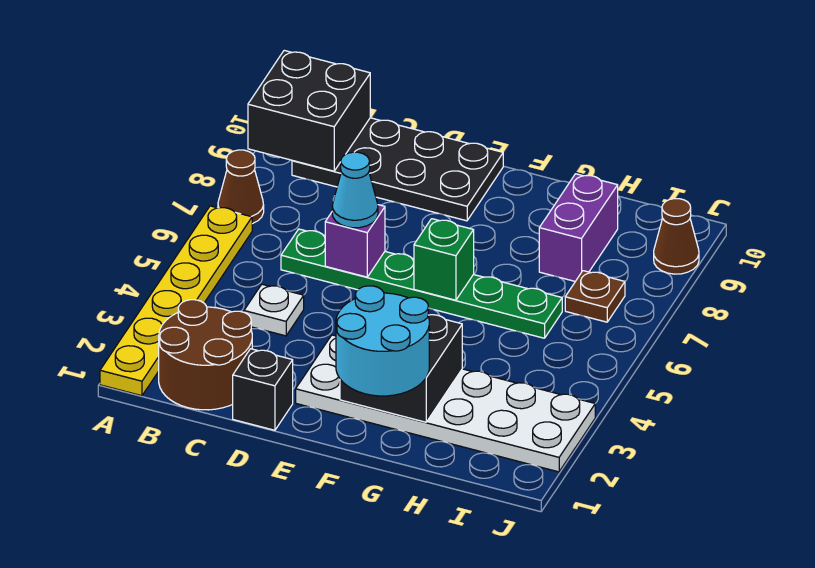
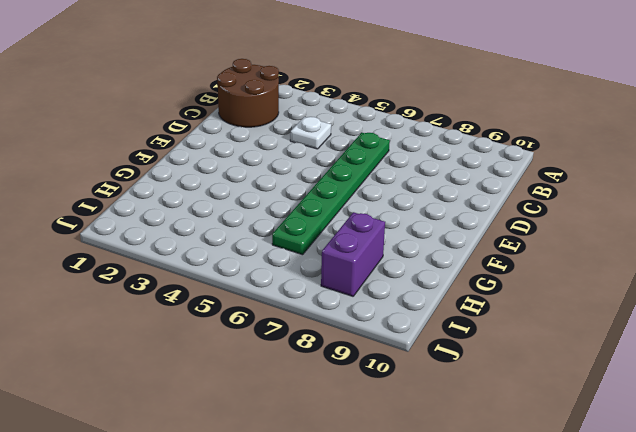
purple 1x2 brick [321,212,385,296] -> purple 1x2 brick turned to [539,174,618,281]
none -> yellow 1x6 plate [100,206,252,396]
none -> brown 1x1 cone [218,150,264,224]
none -> black 2x4 plate [292,118,503,221]

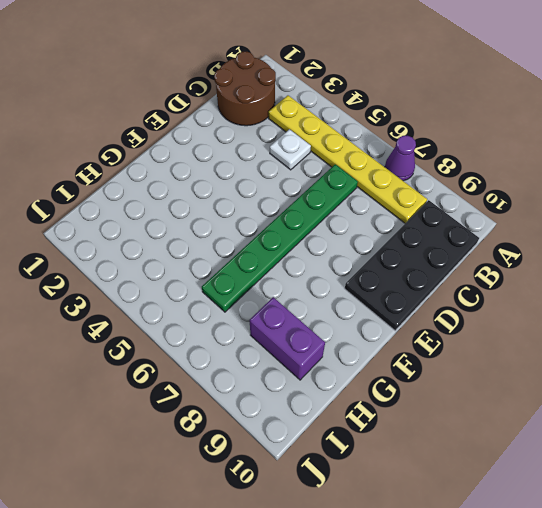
purple 1x1 cone [385,136,416,181] -> brown 1x1 cone [218,150,264,224]
yellow 1x6 plate [268,95,427,223] -> yellow 1x6 plate moved to [100,206,252,396]
none -> black 1x1 brick [233,349,293,430]
none -> white 2x6 plate [296,335,595,472]
none -> brown 1x1 plate [565,271,625,322]

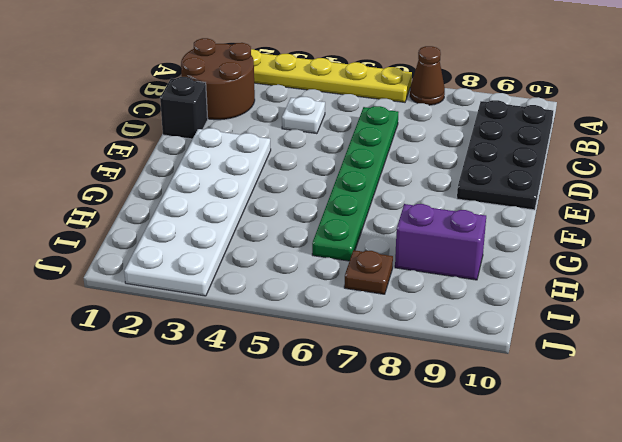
none -> brown 1x1 cone [654,199,699,274]
none -> black 2x2 brick [248,50,370,171]
none -> purple 1x1 brick [325,205,385,277]

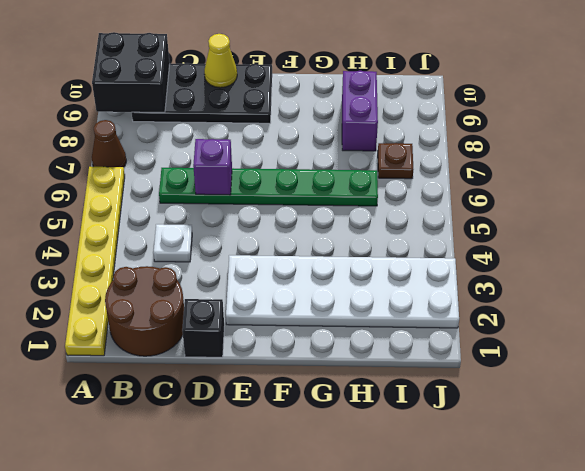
yellow 1x1 cone [204,34,237,88] -> none
none -> brown 1x1 cone [654,199,699,274]
none -> black 2x2 brick [340,315,462,422]
none -> green 1x1 brick [414,219,474,300]

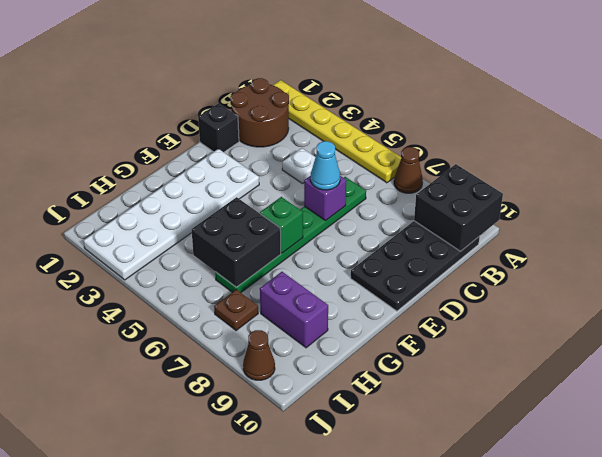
black 2x2 brick [191,197,281,287] -> black 2x2 brick moved to [340,315,462,422]
none -> cyan 2x2 round brick [336,286,429,396]

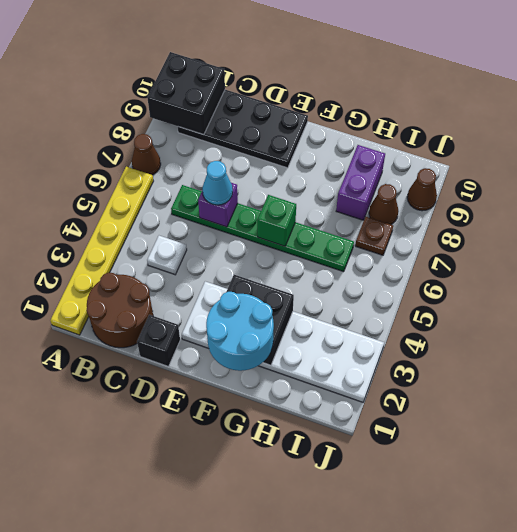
brown 1x1 cone [369,184,399,225] -> none

